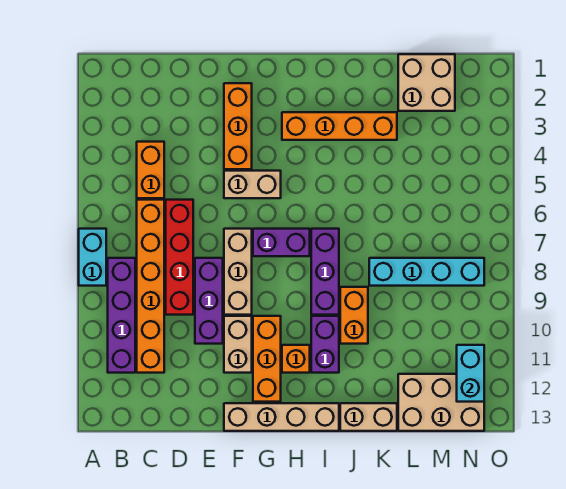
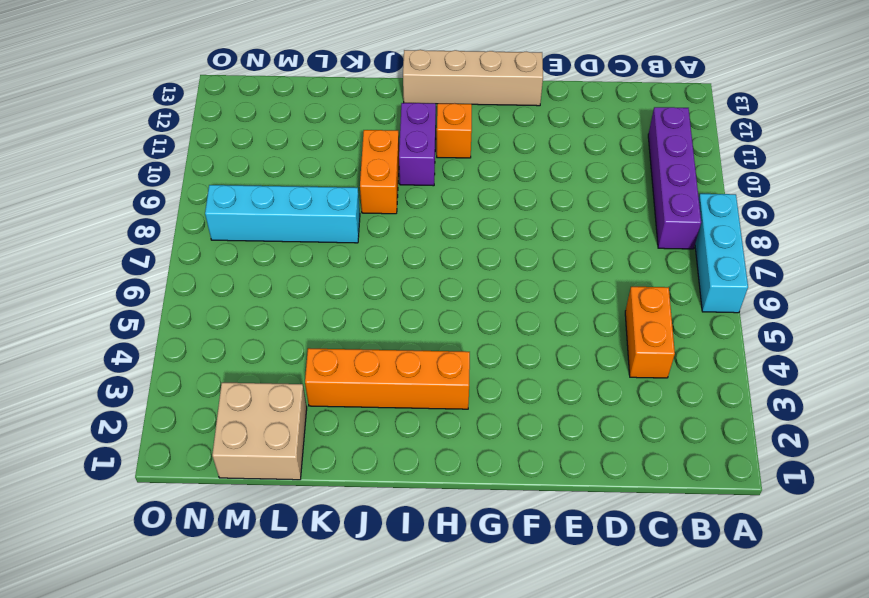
cyan 1x3 brick [695,194,748,313] -> cyan 1x2 brick [79,229,106,286]
none -> orange 1x6 brick [137,200,164,373]
none -> red 1x4 brick [166,200,193,315]
none -> purple 1x3 brick [195,258,223,344]

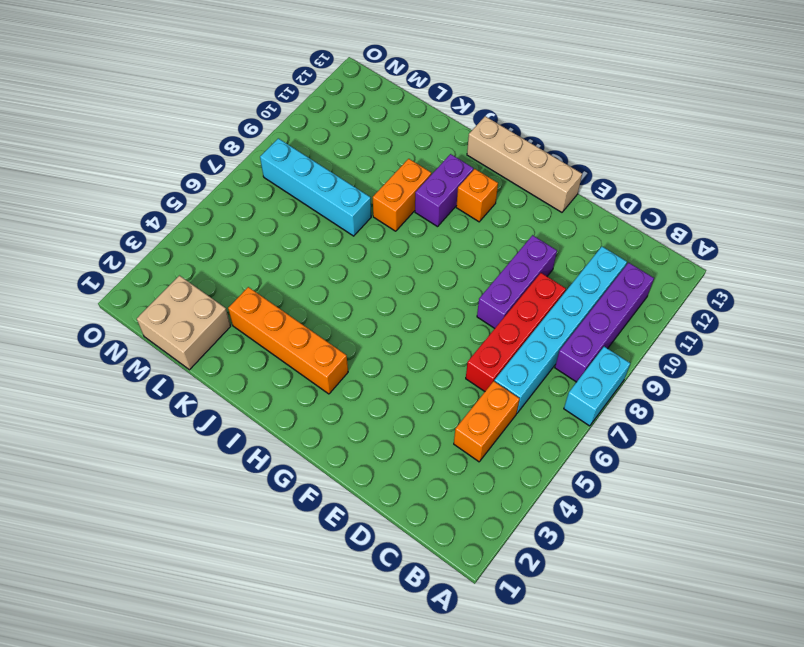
cyan 1x6 brick [494,247,627,413] -> orange 1x6 brick [137,200,164,373]
none -> orange 1x3 brick [224,83,252,169]
none -> tan 1x2 brick [224,171,281,198]
none -> tan 1x3 brick [224,229,252,315]

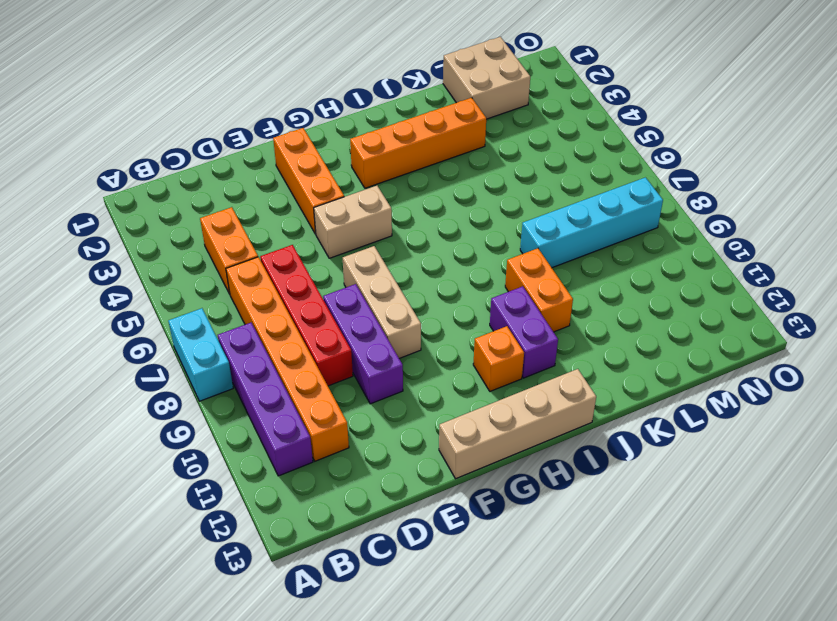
none -> tan 1x2 brick [224,316,252,373]
none -> purple 1x2 brick [253,229,310,256]
none -> orange 1x3 brick [253,316,281,402]

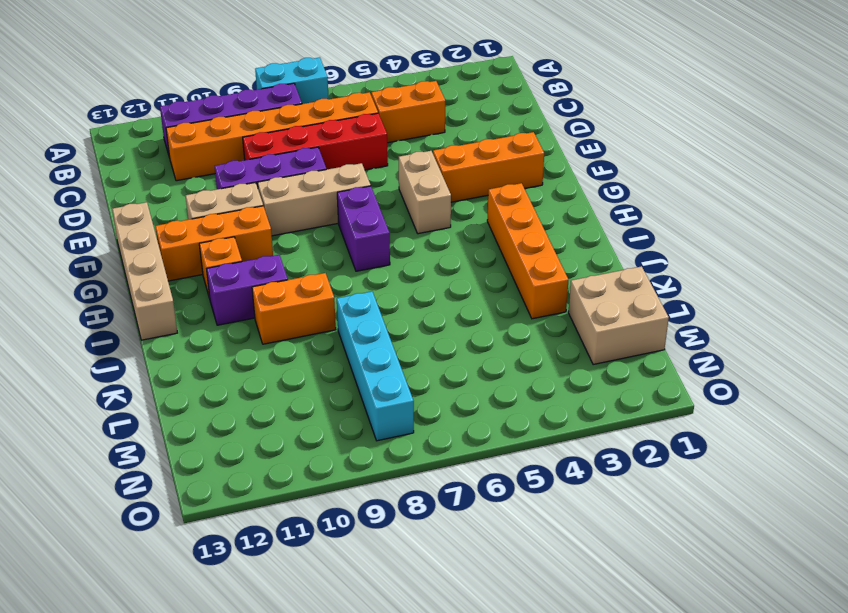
none -> purple 1x3 brick [311,229,339,315]
none -> tan 1x2 brick [340,403,397,431]
none -> tan 2x3 brick [398,374,484,431]

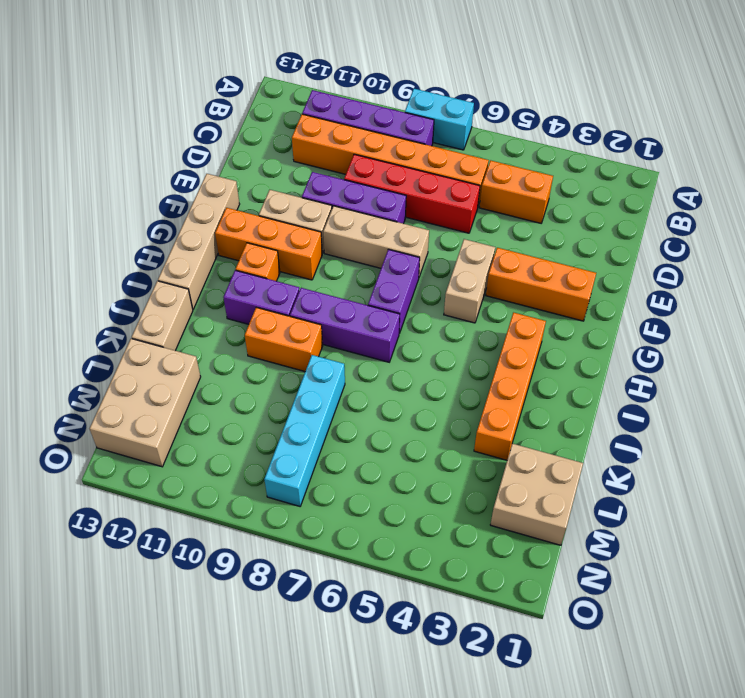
none -> cyan 1x2 brick [457,345,484,402]

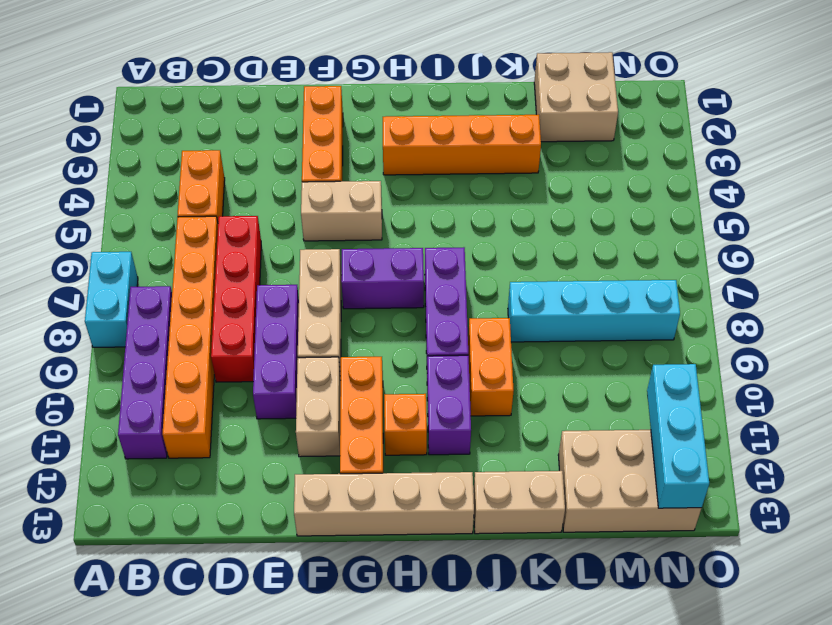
cyan 1x3 brick [647,364,709,508] -> cyan 1x2 brick [457,345,484,402]

